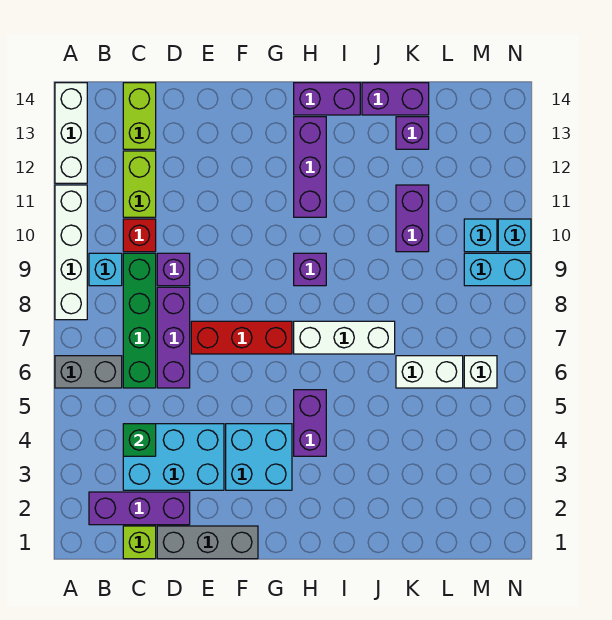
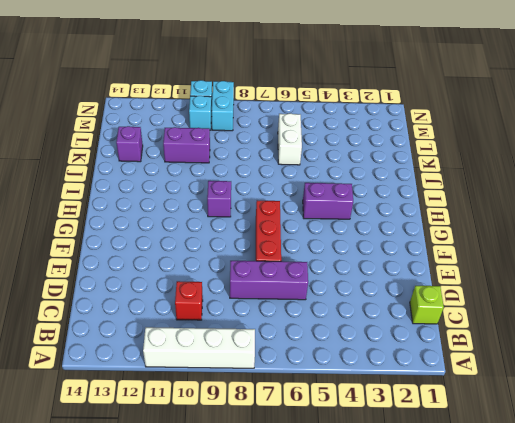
none -> grey 1x2 brick [55,356,122,388]
none -> white 1x3 brick [55,83,87,183]
none -> purple 1x3 brick [89,492,190,525]
none -> cyan 1x1 brick [89,253,122,286]

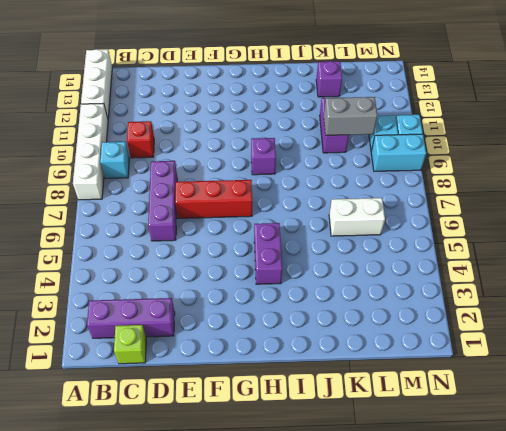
grey 1x2 brick [324,97,377,135] -> grey 1x2 brick moved to [55,356,122,388]
none -> cyan 2x3 brick [123,424,224,490]
none -> green 1x4 brick [123,253,156,388]
none -> lime 1x2 brick [123,151,156,217]
none -> lime 1x2 brick [123,83,156,149]

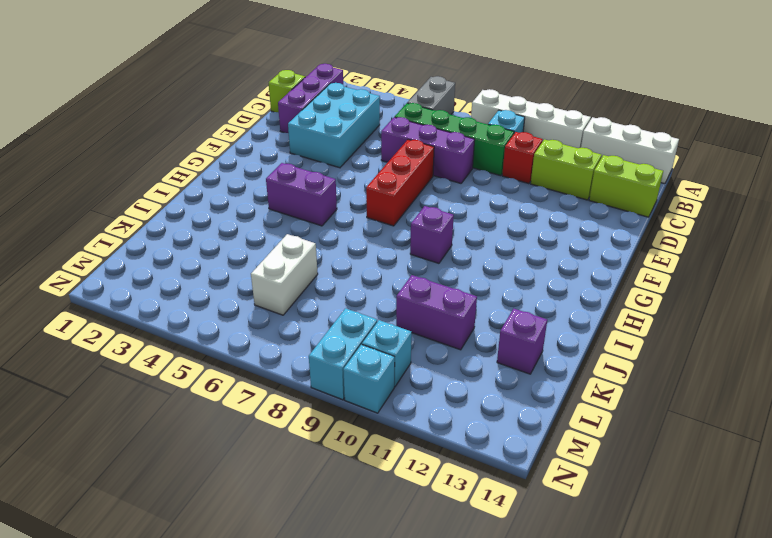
none -> grey 1x3 brick [157,526,258,559]
none -> purple 1x1 brick [157,253,190,286]
none -> cyan 2x2 brick [226,424,292,490]
none -> white 1x3 brick [294,321,395,354]

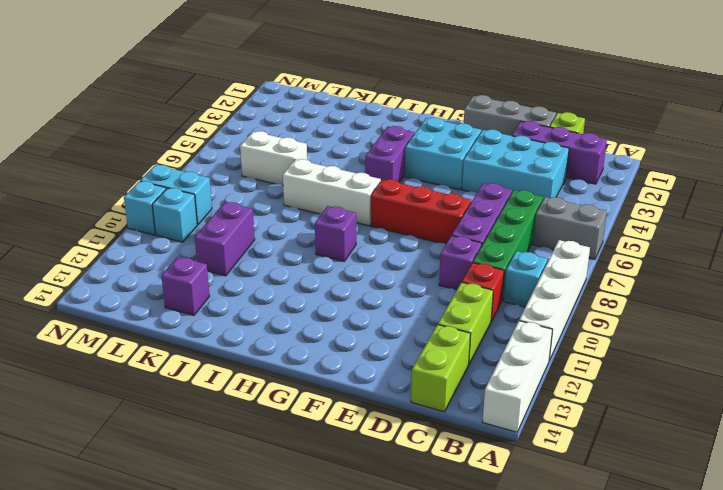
none -> purple 1x3 brick [294,117,326,217]
none -> purple 1x2 brick [294,83,360,115]
none -> purple 1x2 brick [362,83,429,115]
none -> white 1x1 brick [464,356,497,388]

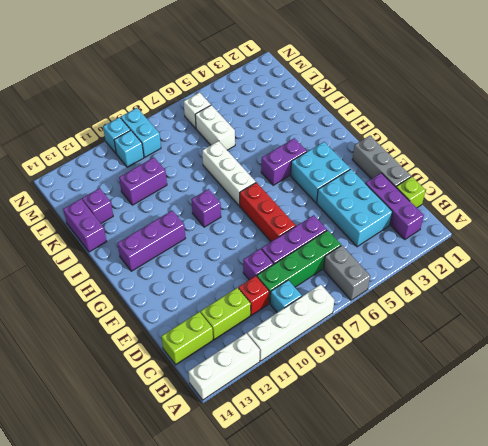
none -> purple 1x2 brick [294,83,360,115]
none -> green 1x1 brick [123,424,156,456]

